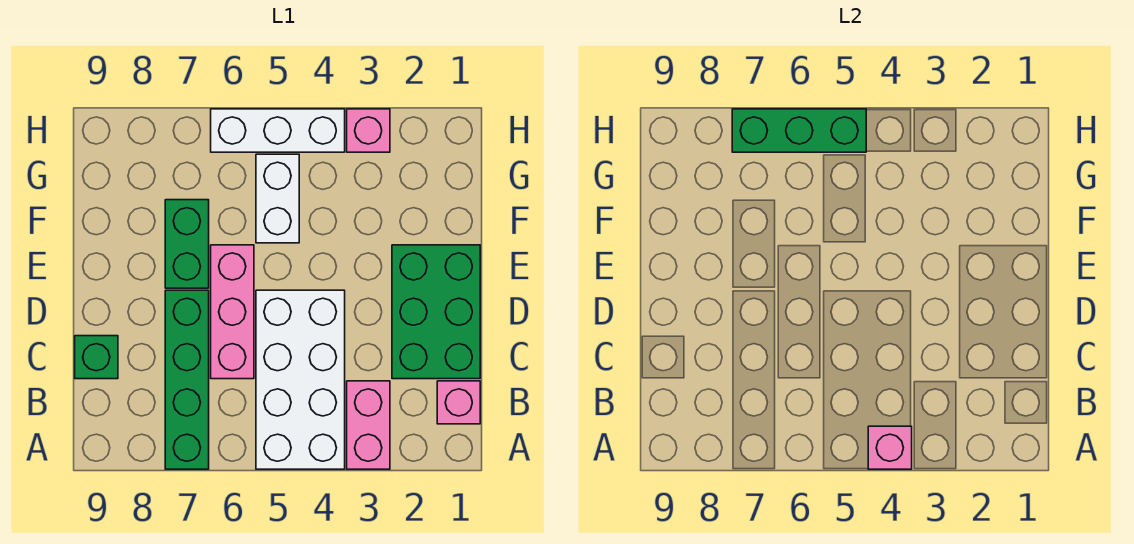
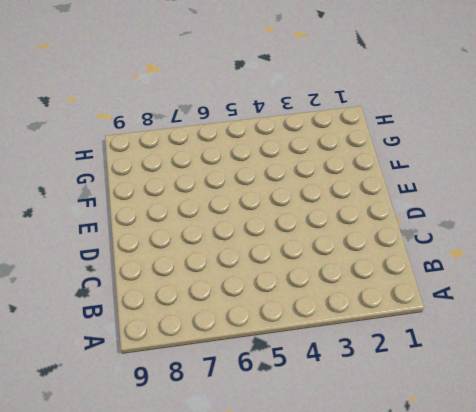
none -> pink 1x2 brick [347,381,390,469]
none -> white 2x4 brick [256,290,345,469]
none -> green 1x4 brick [165,290,209,469]

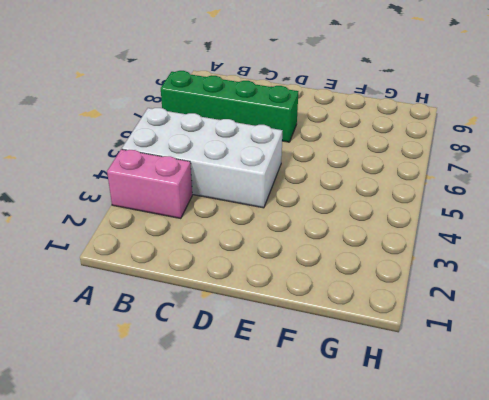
none -> pink 1x1 brick [437,381,480,424]
none -> green 2x3 brick [392,245,480,379]
none -> pink 1x3 brick [211,245,254,379]

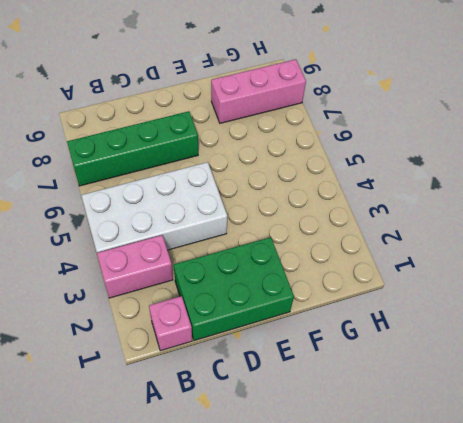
pink 1x3 brick [211,59,306,123] -> pink 1x3 brick moved to [211,245,254,379]
none -> green 1x1 brick [75,336,118,379]
none -> green 1x2 brick [165,200,209,288]
none -> white 1x2 brick [256,154,299,243]

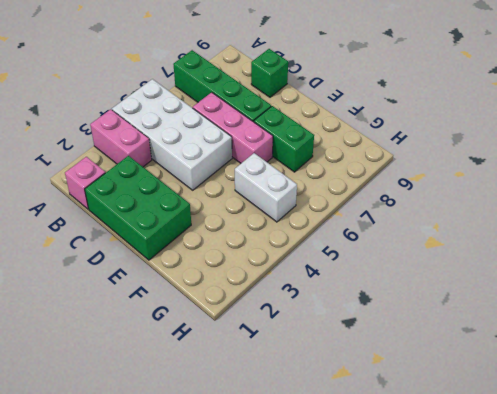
none -> pink 1x1 brick [347,109,390,152]
none -> white 1x3 brick [211,109,345,152]
none -> pink 1x1 brick [868,426,912,469]

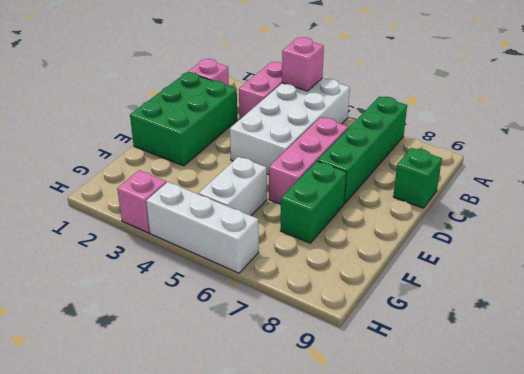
none -> green 1x3 brick [732,109,866,152]

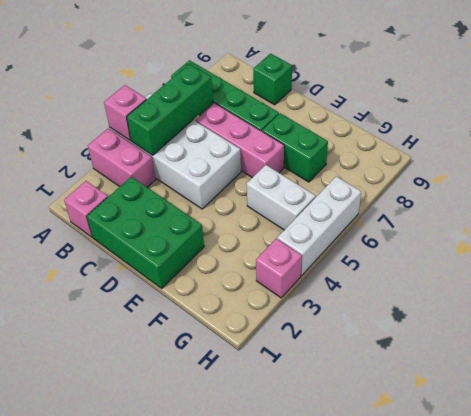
green 1x3 brick [127,64,213,155] -> green 1x3 brick moved to [732,109,866,152]

